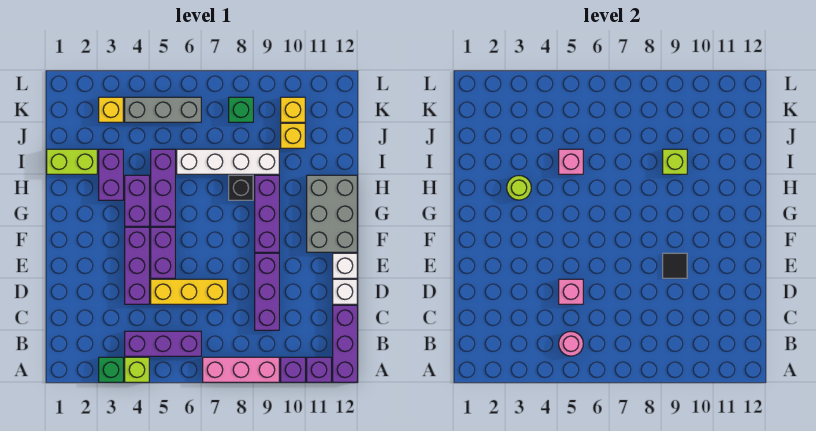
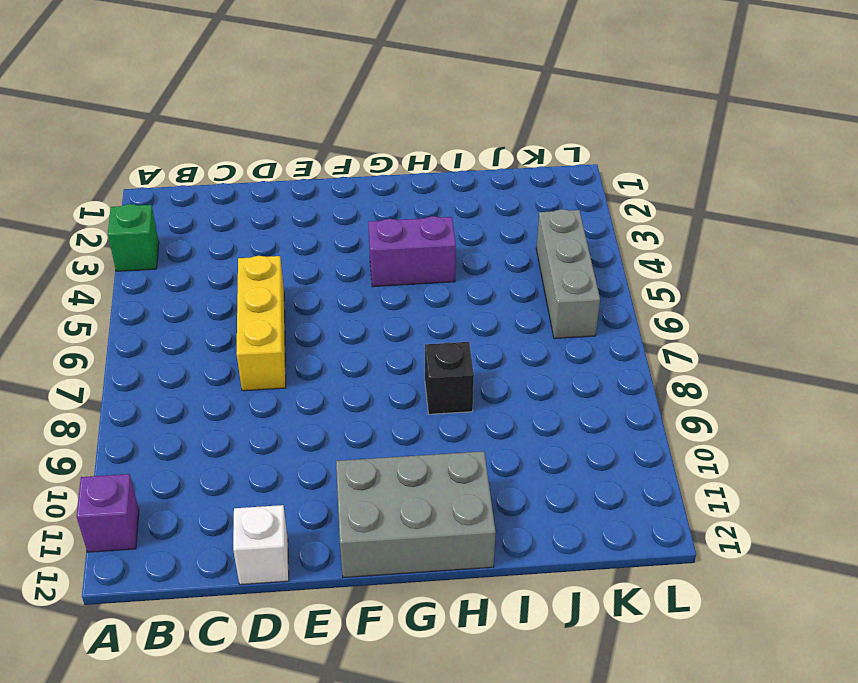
none -> lime 1x1 brick [125,357,149,382]
none -> pink 1x3 brick [203,357,279,382]
none -> purple 1x1 brick [281,357,305,382]
none -> purple 1x3 brick [333,305,357,382]

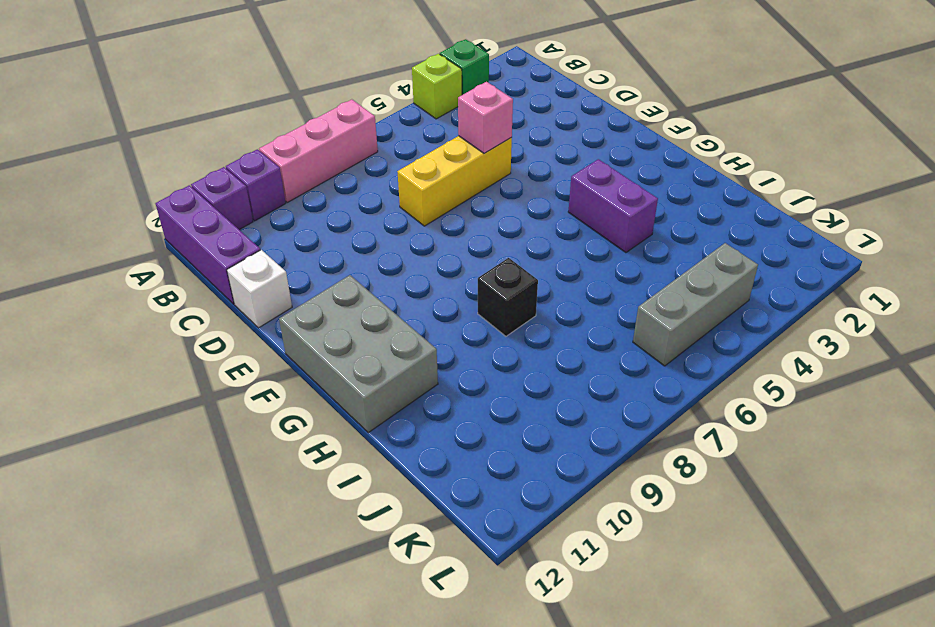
none -> purple 1x3 brick [125,331,201,356]
none -> purple 1x3 brick [255,253,279,330]
none -> purple 1x3 brick [125,227,149,304]
none -> purple 1x2 brick [151,227,175,278]

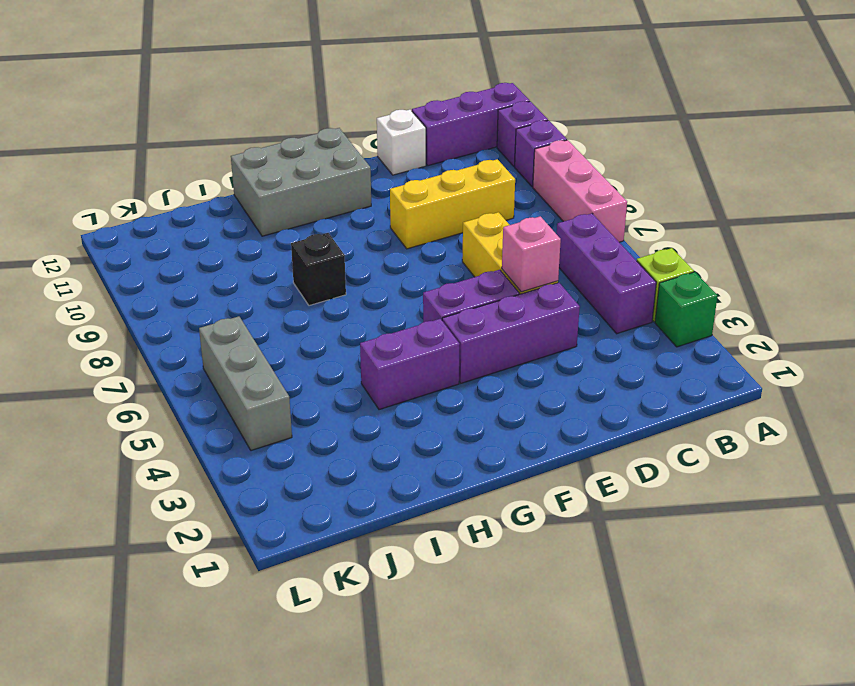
yellow 1x3 brick [390,159,515,249] -> purple 1x3 brick [255,253,279,330]
none -> white 1x1 brick [333,253,357,278]
none -> purple 1x3 brick [255,175,279,252]
none -> purple 1x3 brick [151,149,175,226]
none -> purple 1x2 brick [99,149,123,200]

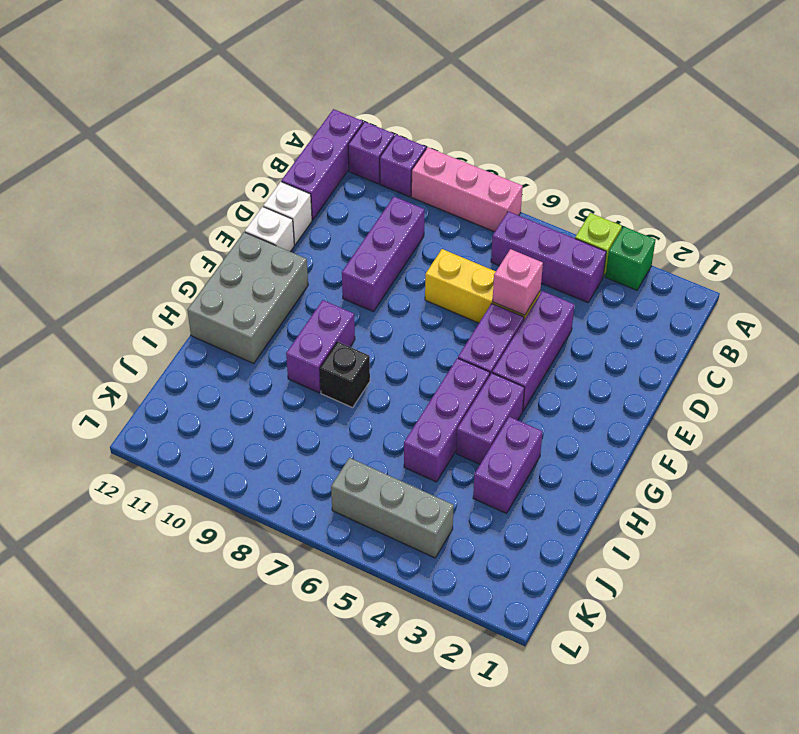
purple 1x2 brick [286,300,355,393] -> purple 1x3 brick [255,175,279,252]
none -> lime 1x2 brick [47,149,97,174]
none -> white 1x4 brick [177,149,279,174]
none -> yellow 1x1 brick [281,123,305,148]
none -> yellow 1x1 brick [99,97,123,122]

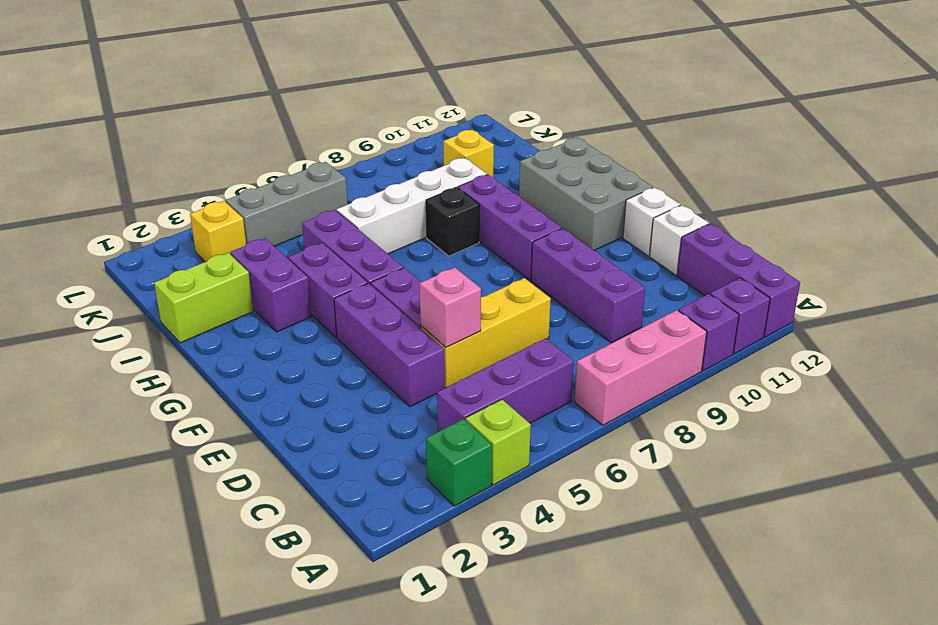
none -> green 1x1 brick [229,97,253,122]
none -> yellow 1x1 brick [281,97,305,122]
none -> pink 1x1 round brick [559,332,583,356]
none -> black 1x1 tile [663,253,687,278]

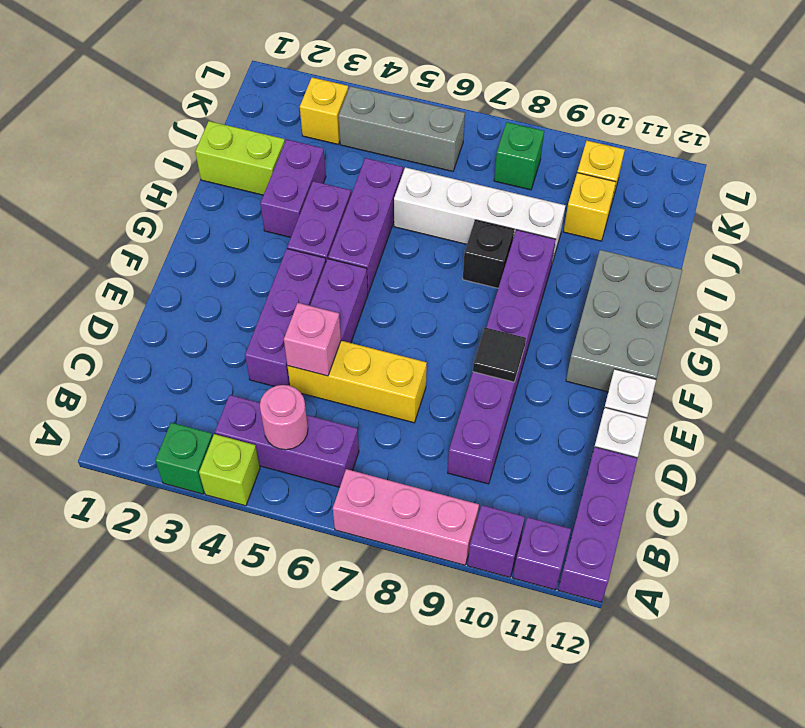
none -> lime 1x1 round brick [507,176,531,200]
none -> pink 1x1 brick [559,149,583,174]
none -> lime 1x1 brick [663,149,687,174]

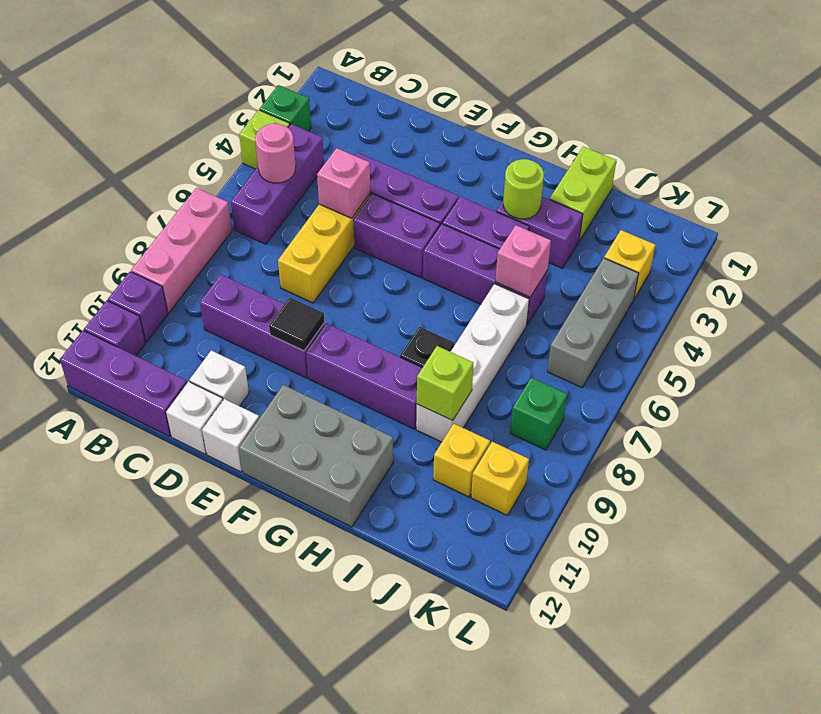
white 1x1 brick [189,351,249,406] -> none

